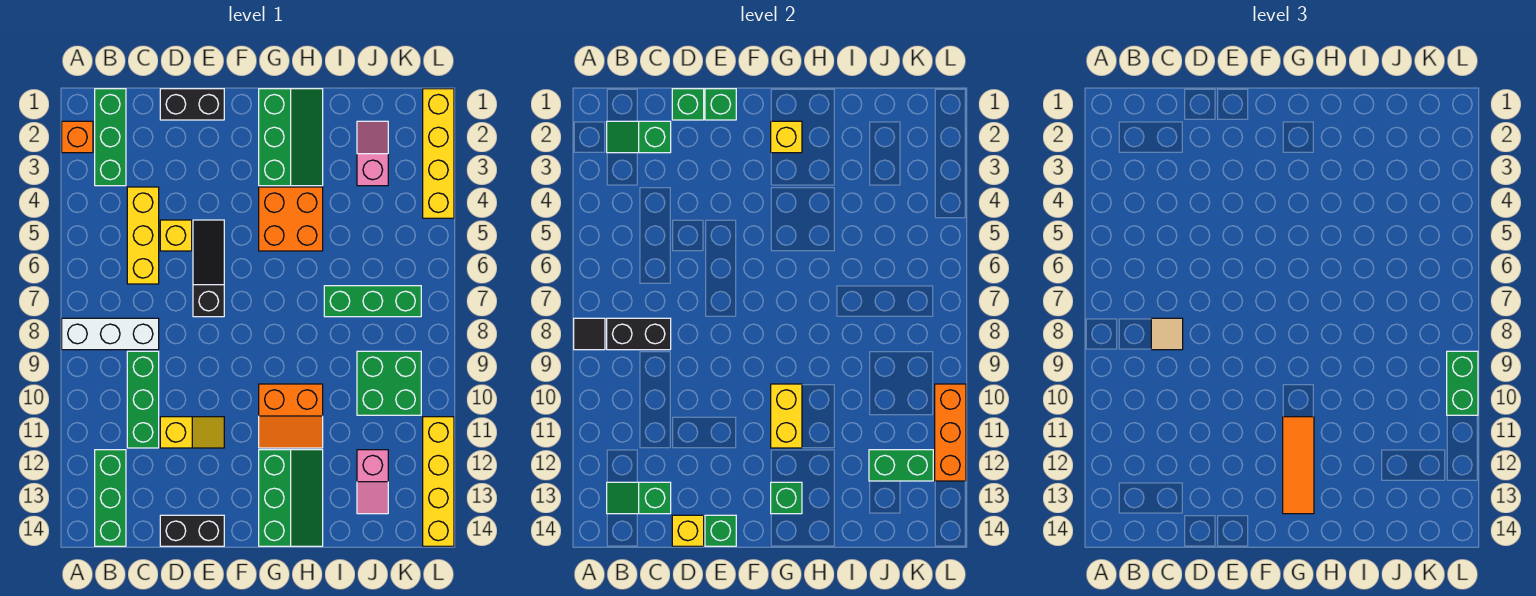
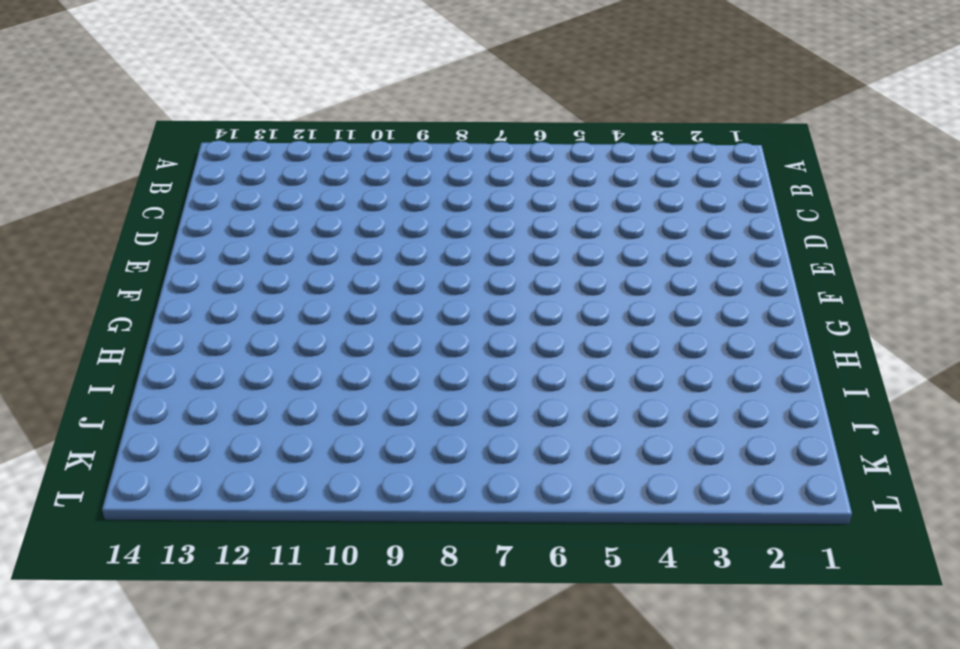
none -> orange 1x1 brick [62,121,93,153]
none -> white 1x3 brick [62,318,159,350]
none -> green 1x3 brick [95,89,126,186]
none -> green 1x3 brick [95,450,126,546]

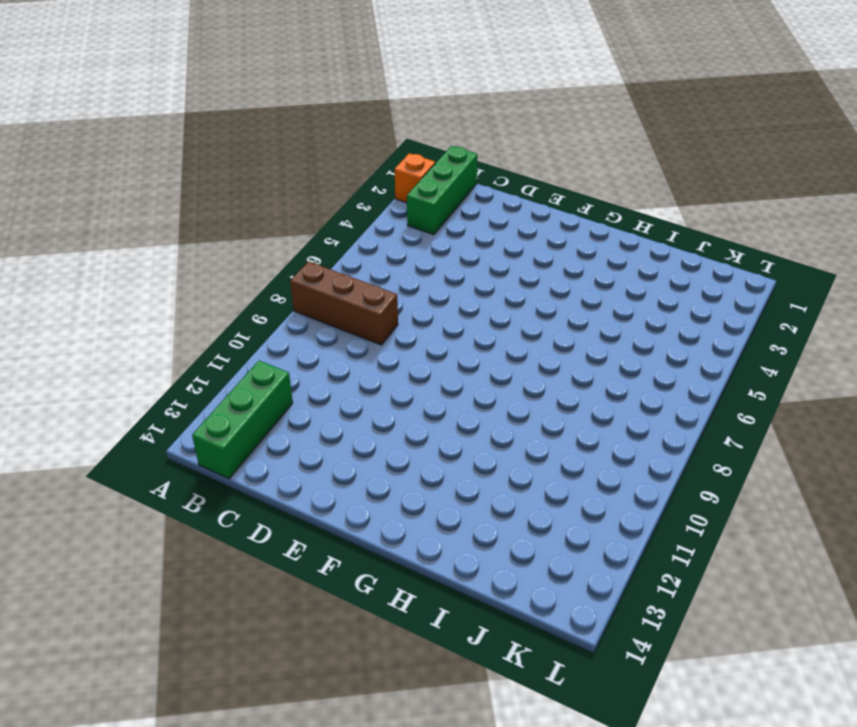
brown 1x3 brick [290,261,398,345] -> white 1x3 brick [62,318,159,350]
none -> yellow 1x3 brick [127,187,159,284]
none -> green 1x3 brick [127,351,159,448]
none -> black 1x2 brick [160,89,224,120]
none -> yellow 1x1 brick [160,220,192,251]

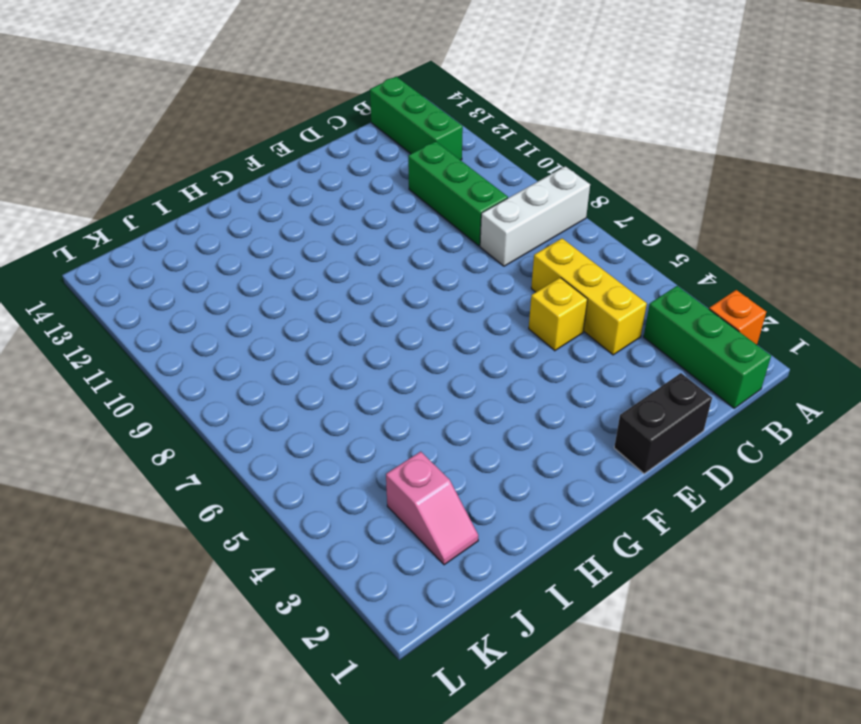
none -> yellow 1x2 slope [160,417,224,448]
none -> black 1x2 brick [160,515,224,546]
none -> black 1x3 slope [193,220,224,317]
none -> green 2x3 slope [259,89,323,186]

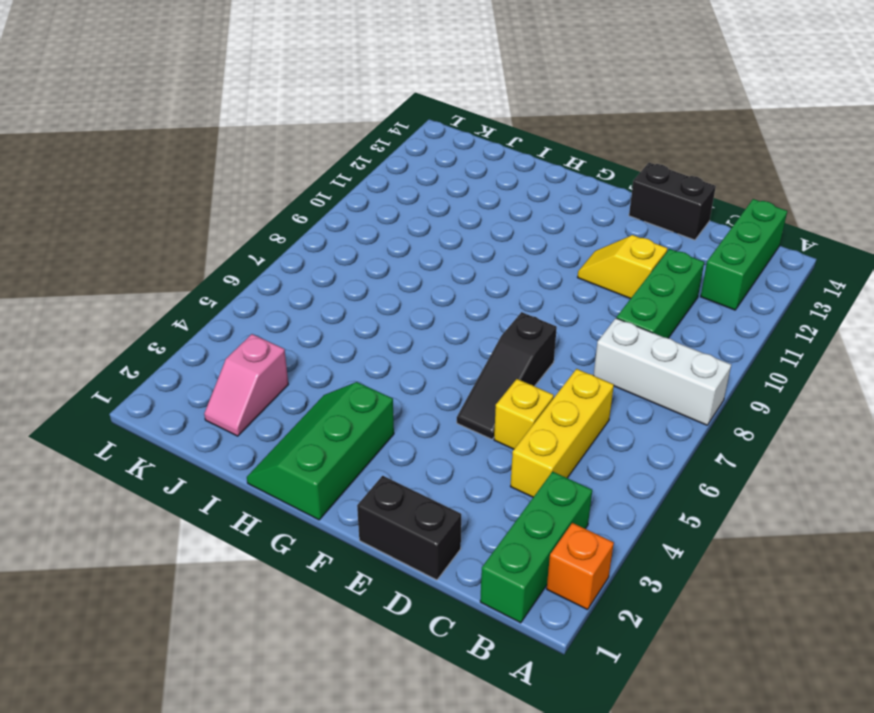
none -> orange 2x2 brick [259,187,323,251]
none -> orange 2x2 slope [259,384,323,448]
none -> green 2x3 slope [259,450,323,546]
none -> green 1x3 brick [324,286,421,317]

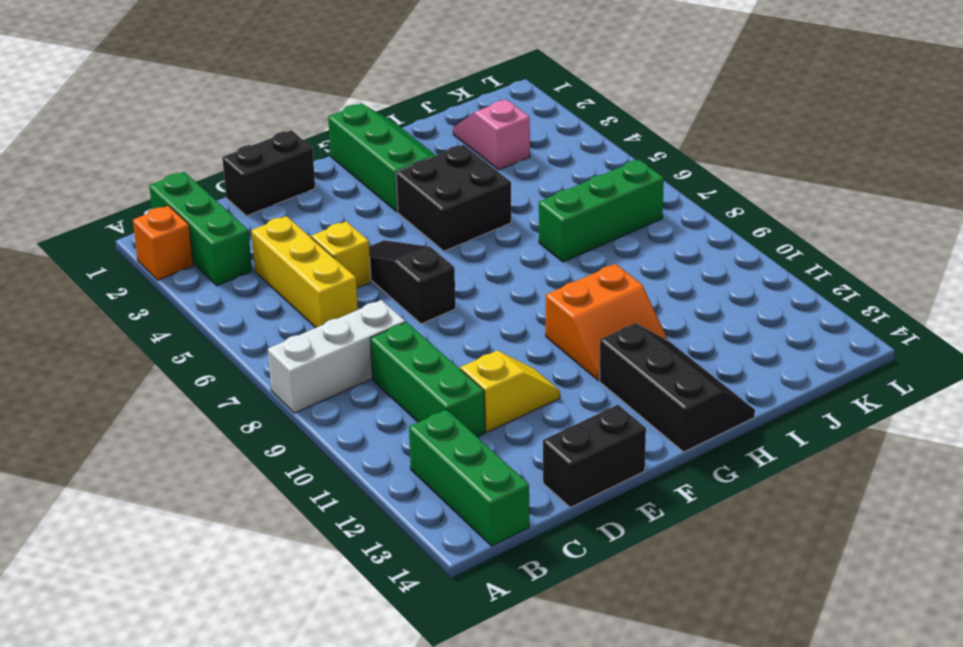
black 2x2 brick [396,145,511,251] -> orange 2x2 brick [259,187,323,251]
black 2x3 slope [600,323,755,452] -> green 2x3 slope [259,450,323,546]
none -> green 2x2 brick [357,351,421,415]
none -> pink 1x2 slope [357,450,388,514]
none -> yellow 1x4 brick [423,89,454,218]
none -> yellow 1x4 brick [423,417,454,546]

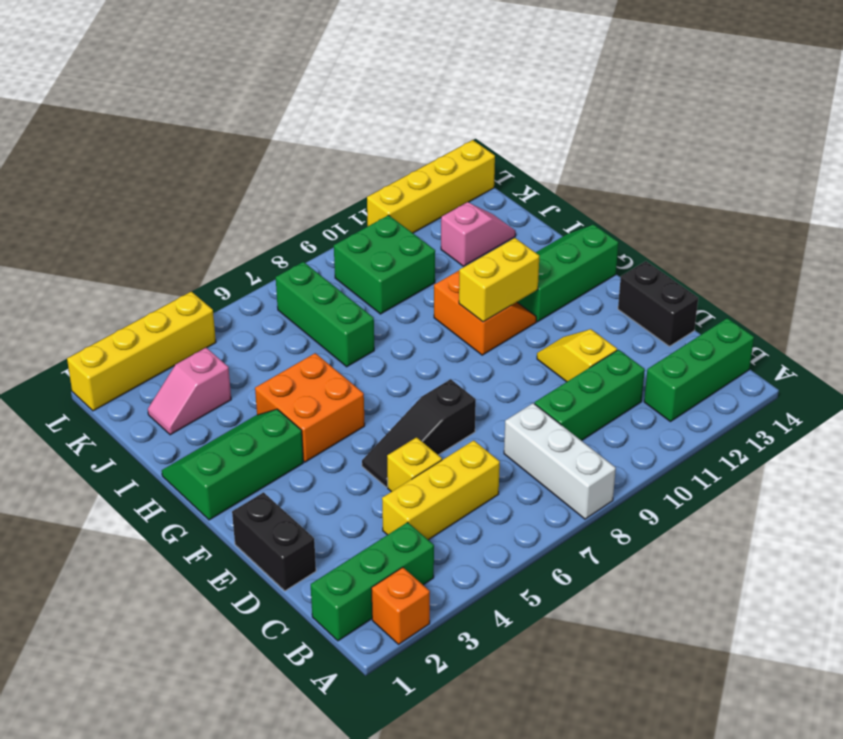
none -> black 1x1 tile [574,318,605,350]
none -> green 1x2 slope [607,121,671,153]
none -> black 1x2 brick [607,318,671,350]
none -> green 1x2 slope [607,482,671,514]

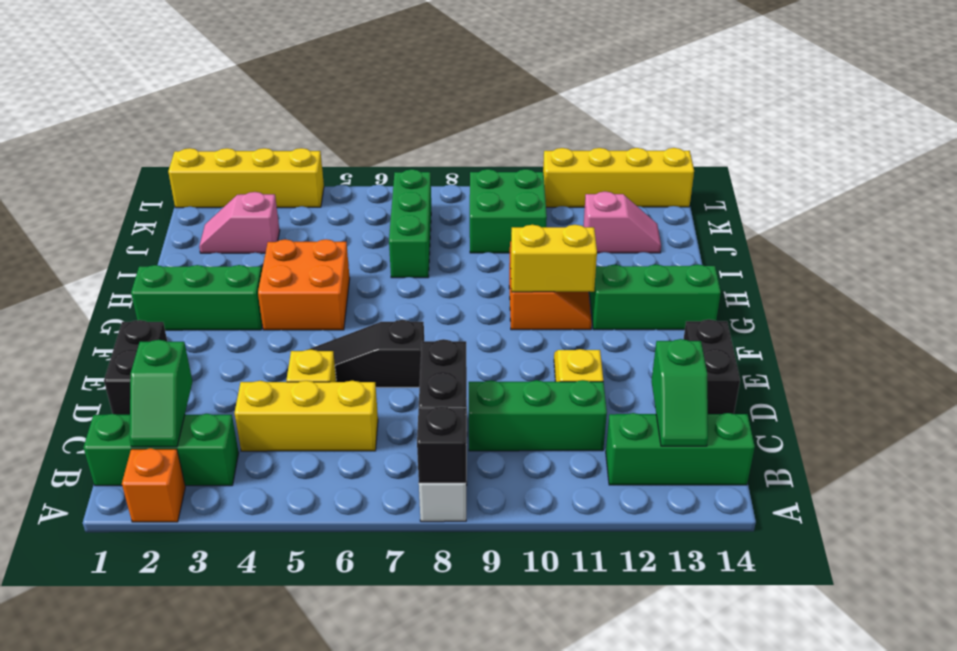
black 1x1 brick [417,407,466,483] -> black 1x1 tile [574,318,605,350]
none -> green 1x1 brick [672,89,704,120]
none -> yellow 1x1 brick [672,515,704,546]
none -> green 1x1 brick [705,89,736,120]
none -> green 1x1 brick [705,515,736,546]

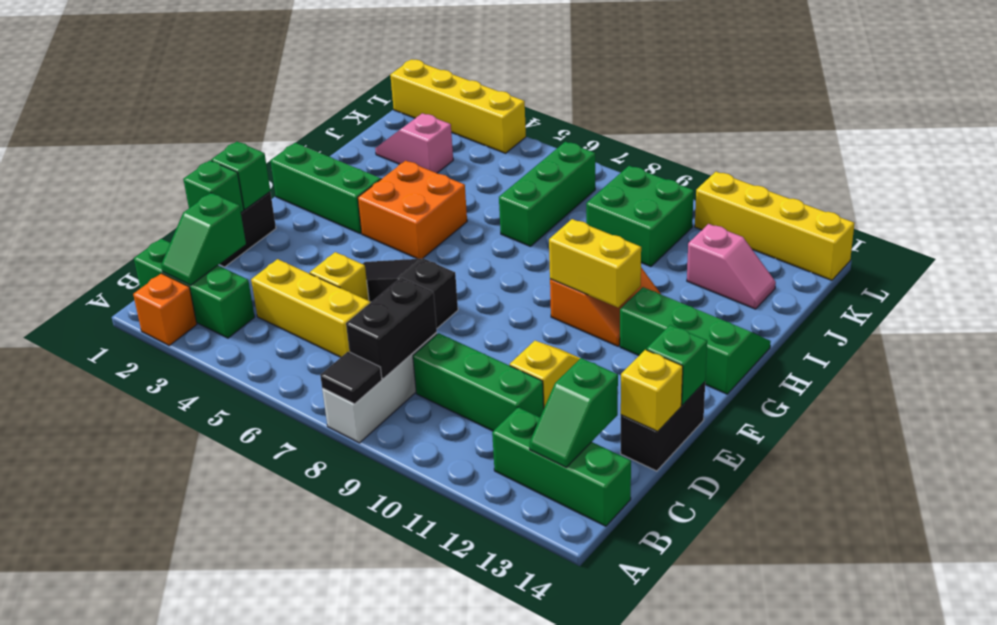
none -> yellow 1x1 brick [771,121,802,153]
none -> green 1x1 brick [771,482,802,514]
none -> green 1x2 brick [869,450,933,481]
none -> orange 1x3 brick [935,384,966,481]

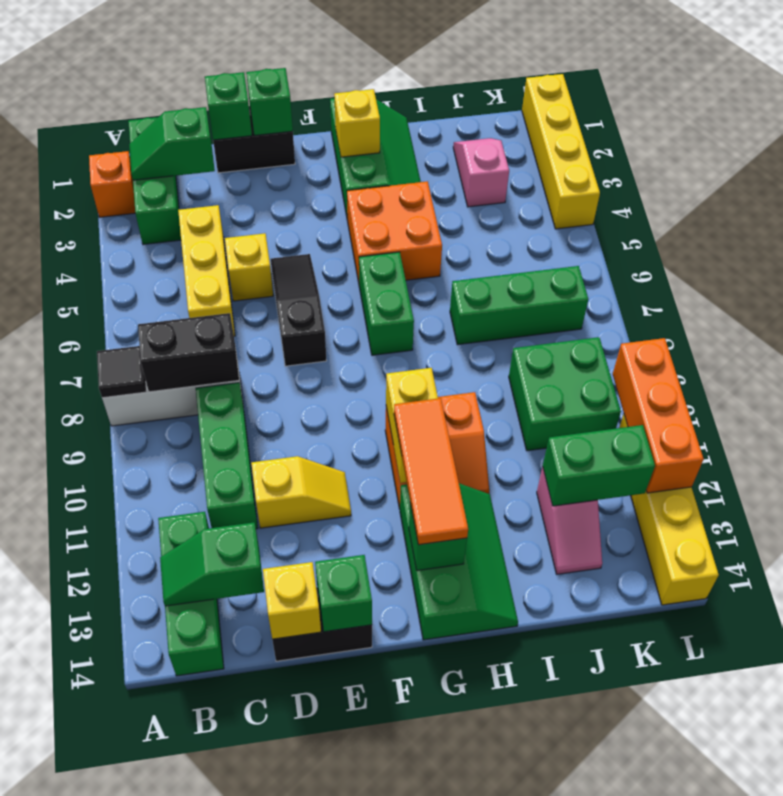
green 1x2 brick [359,252,414,355] -> green 1x2 brick moved to [1447,351,1478,415]
none -> tan 1x1 tile [1151,318,1183,350]

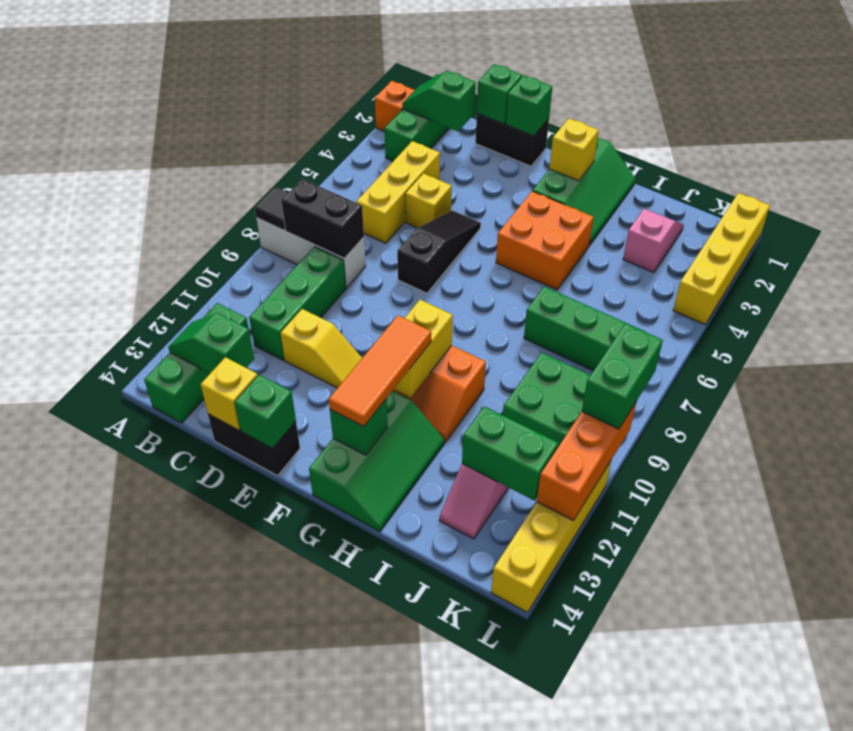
none -> tan 1x1 tile [1151,318,1183,350]

